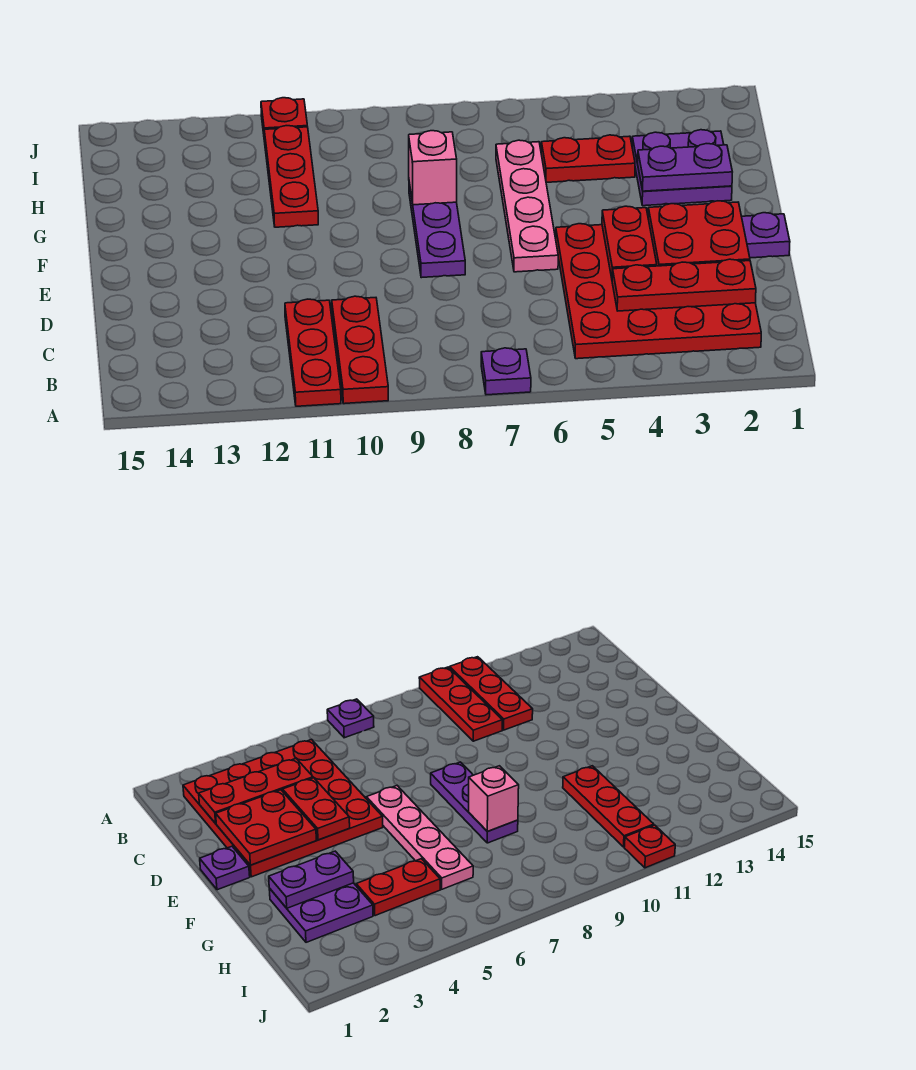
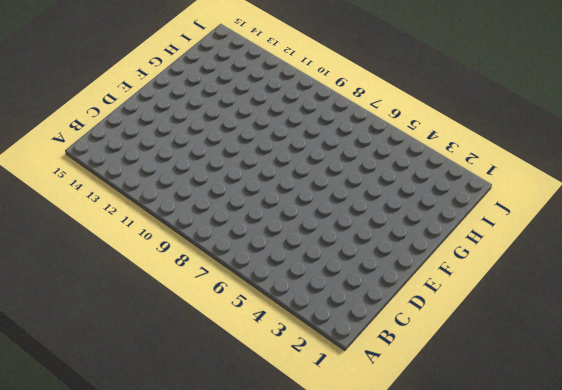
none -> purple 1x1 plate [481,348,531,395]
none -> red 1x3 plate [332,296,388,404]
none -> red 1x3 plate [285,299,341,406]

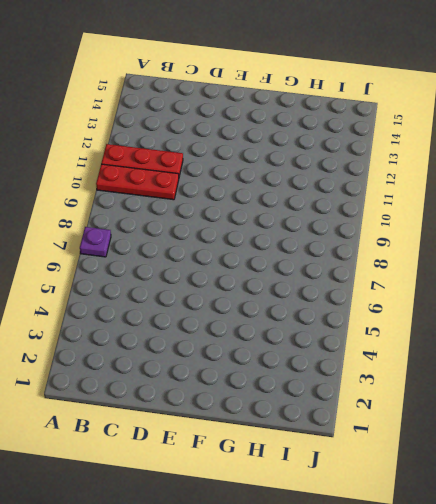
none -> red 4x4 plate [556,224,761,359]
none -> purple 1x1 plate [742,213,790,258]
none -> pink 1x4 plate [496,140,558,272]

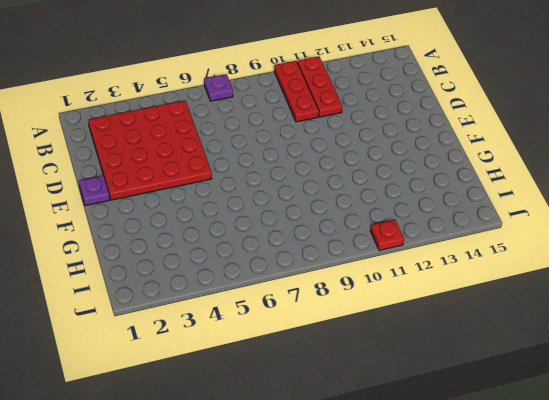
none -> pink 1x4 plate [496,140,558,272]
none -> purple 1x3 plate [409,183,465,278]
none -> purple 2x2 plate [632,130,732,206]

